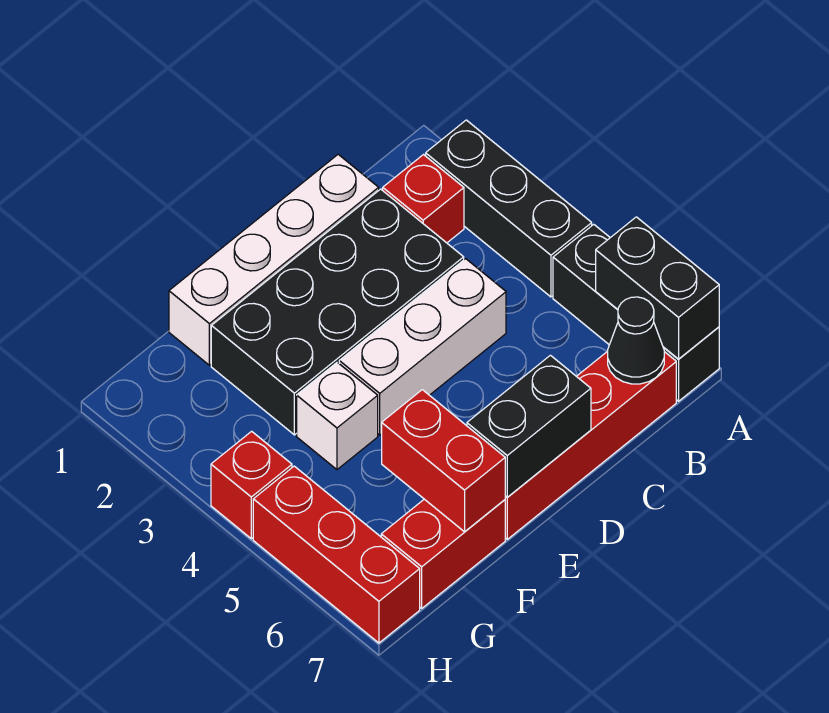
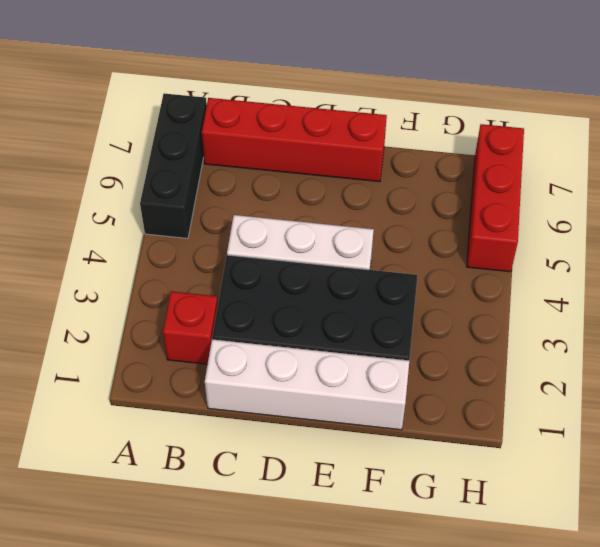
none -> black 1x3 brick [426,120,592,297]
none -> white 1x1 brick [297,362,378,470]
none -> red 1x2 brick [381,499,505,608]

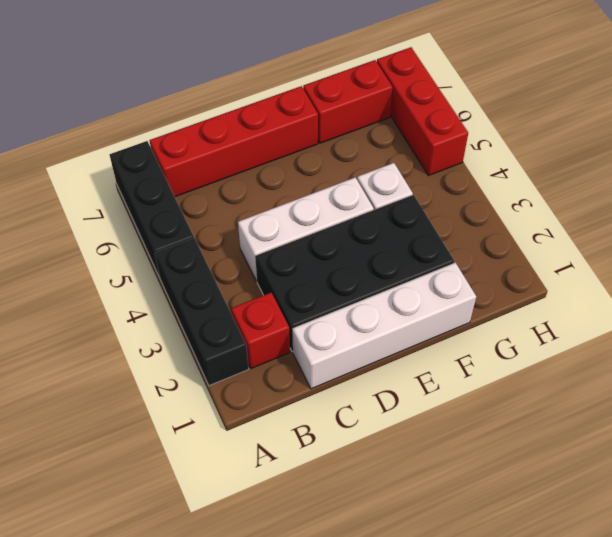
none -> red 1x1 brick [211,431,292,539]
none -> black 1x2 brick [596,217,719,359]
none -> black 1x1 cone [608,297,664,384]

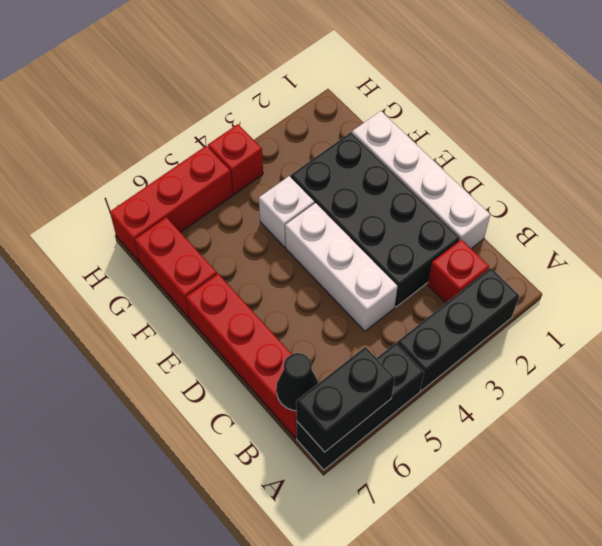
none -> black 1x2 brick [467,355,591,497]
none -> red 1x2 brick [382,390,505,532]

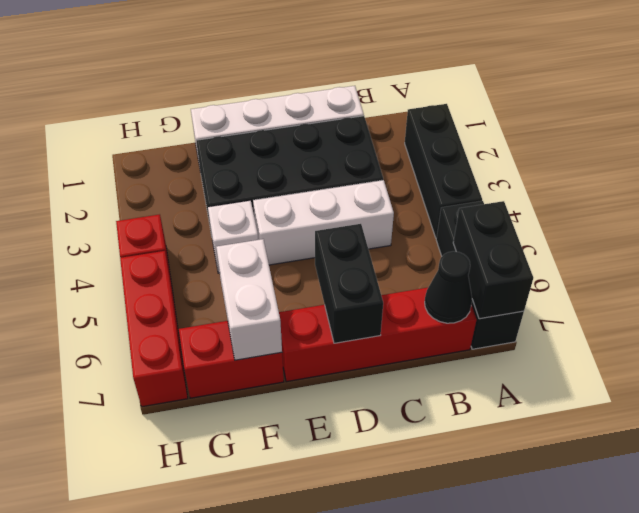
black 1x2 brick [315,224,383,343] -> black 1x2 brick turned to [467,355,591,497]
white 1x2 brick [216,239,282,360] -> red 1x2 brick [382,390,505,532]
none -> red 1x1 brick [383,155,464,243]

